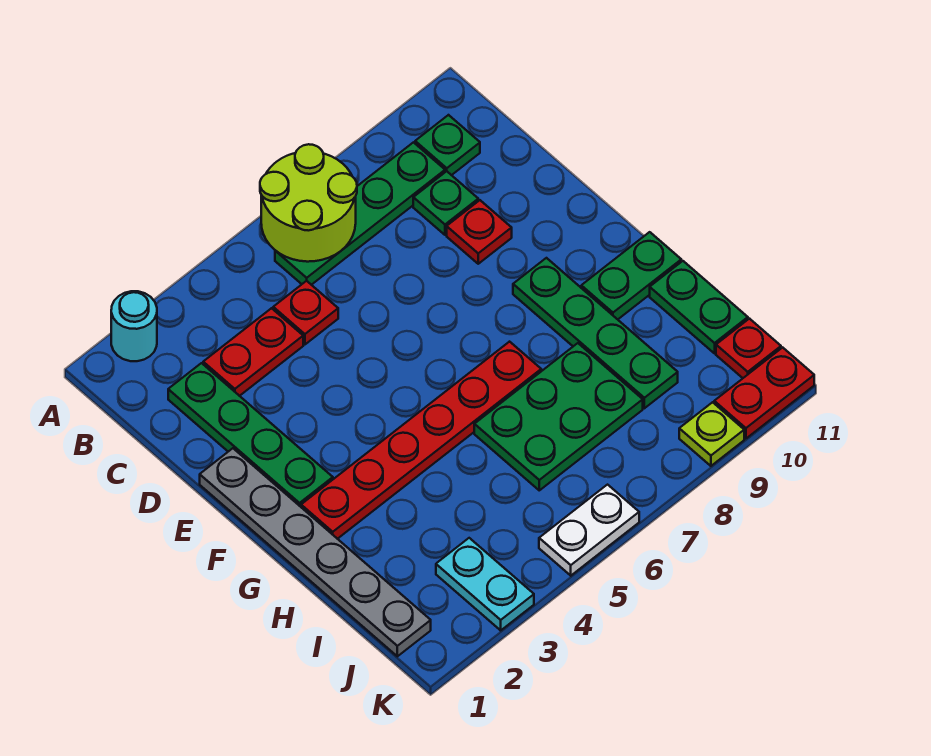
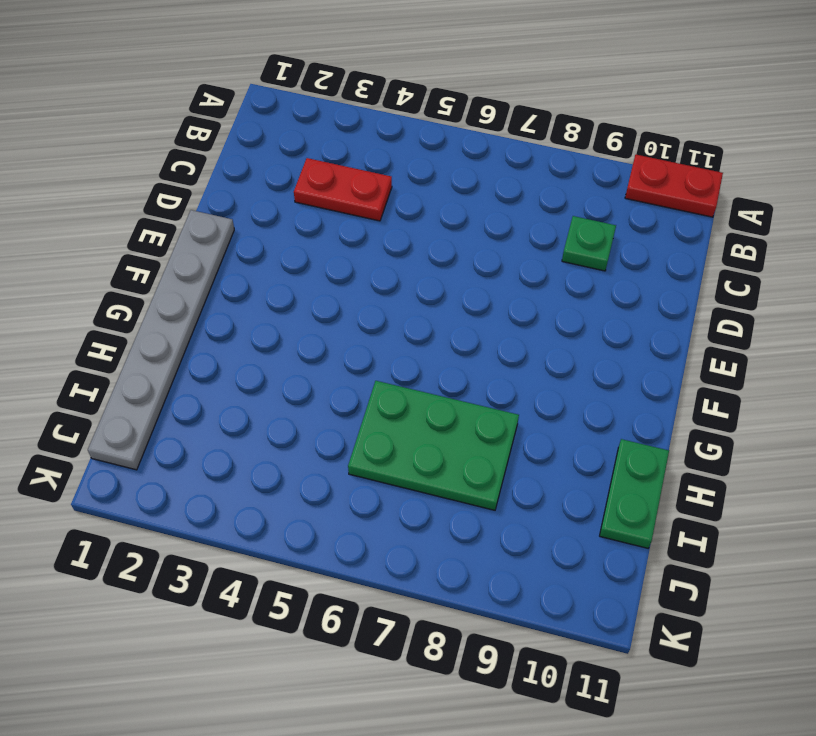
red 1x2 plate [625,155,723,217] -> red 1x2 plate moved to [714,347,814,439]
none -> cyan 1x1 round brick [111,291,157,361]
none -> green 1x4 plate [275,142,445,285]
none -> green 1x1 plate [415,115,480,175]

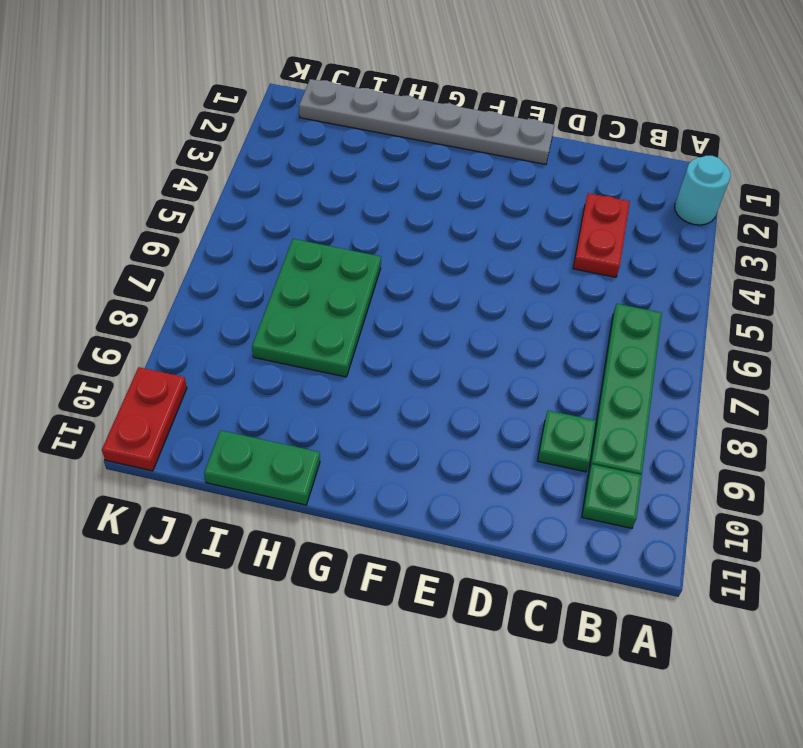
none -> green 1x4 plate [168,363,333,507]
none -> red 1x1 plate [273,281,338,345]
none -> red 1x1 plate [447,200,512,264]

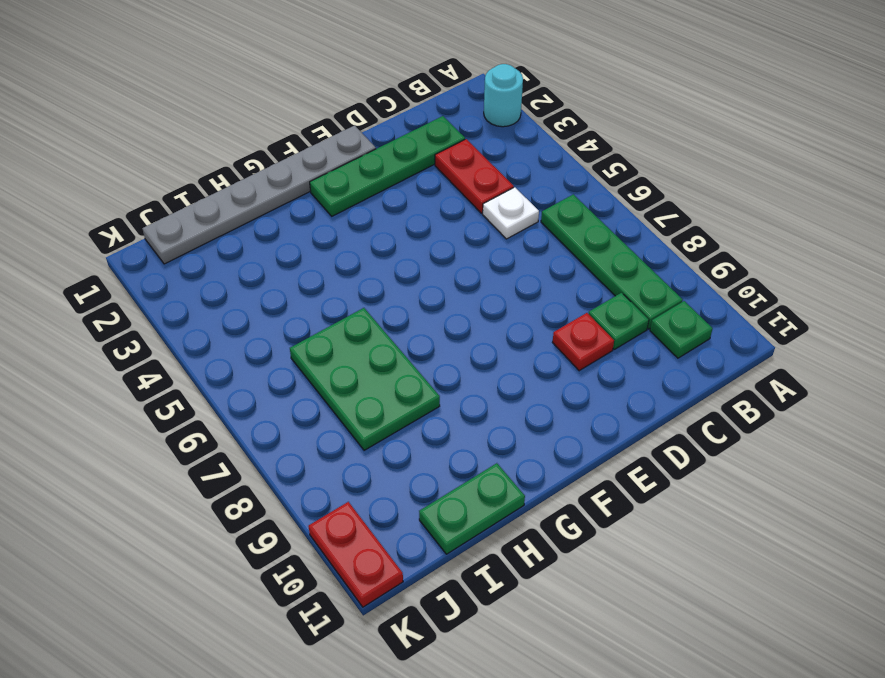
white 1x1 plate [483,187,539,239] -> red 1x1 plate [273,281,338,345]
none -> green 1x4 plate [513,258,678,408]
none -> red 1x6 plate [301,342,541,539]
none -> green 1x2 plate [581,232,681,319]

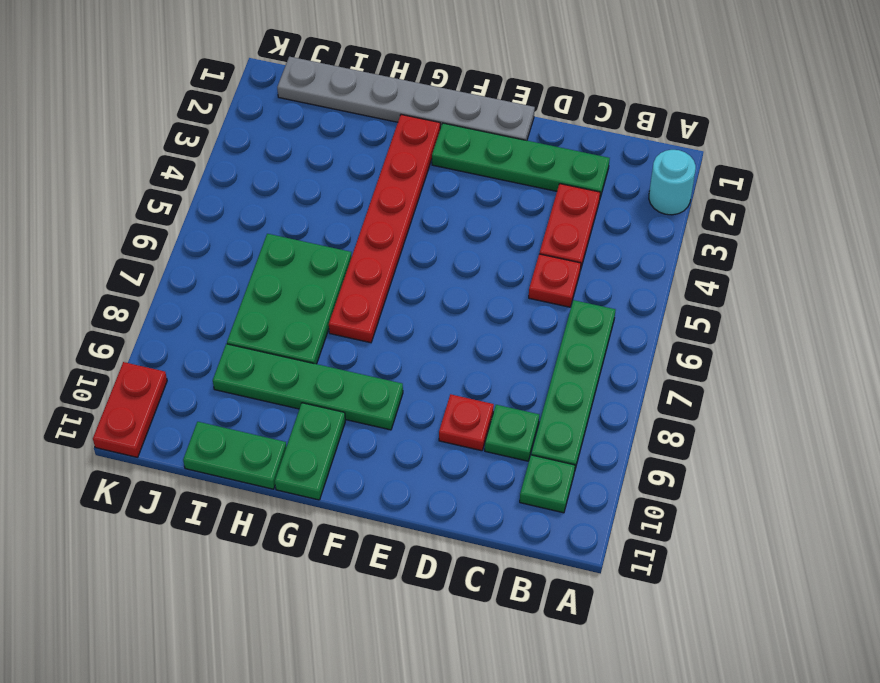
none -> cyan 1x2 plate [436,538,534,630]
none -> red 1x1 plate [716,319,781,378]
none -> white 1x2 plate [539,485,639,576]

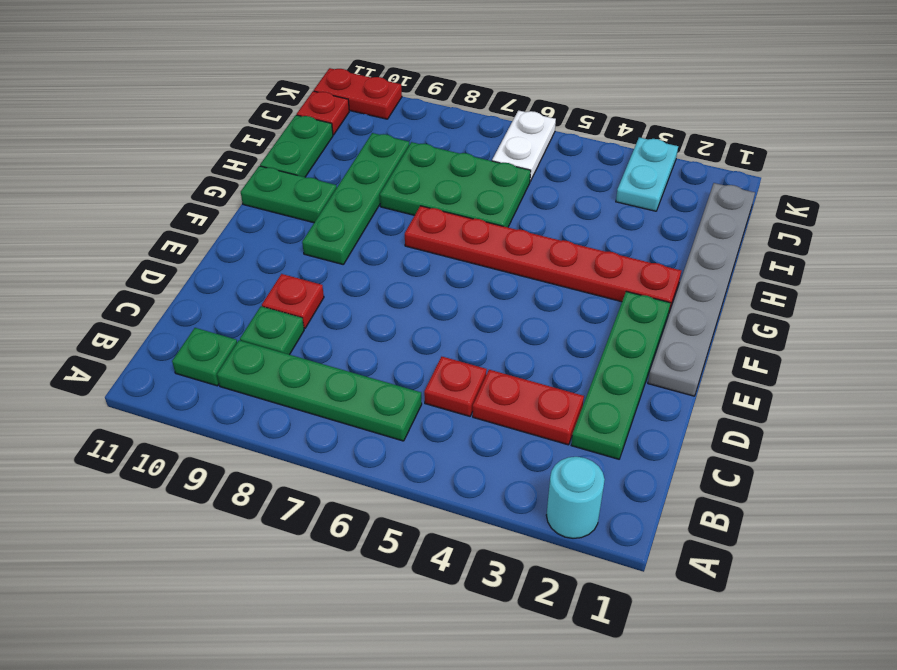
white 1x2 plate [492,111,556,181] -> white 1x2 plate turned to [539,485,639,576]
none -> lime 1x1 plate [679,402,744,466]
none -> lime 2x2 round brick [260,144,357,262]

